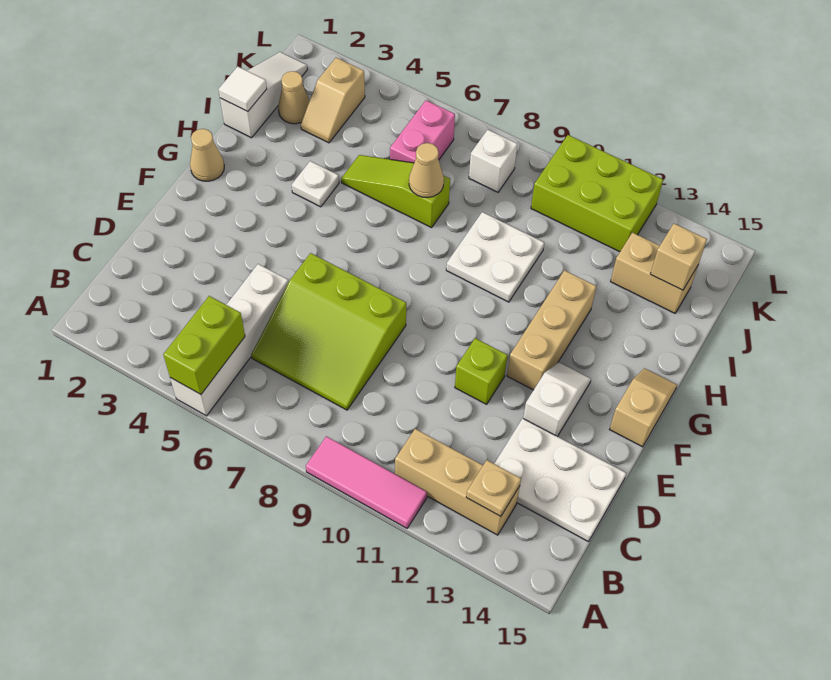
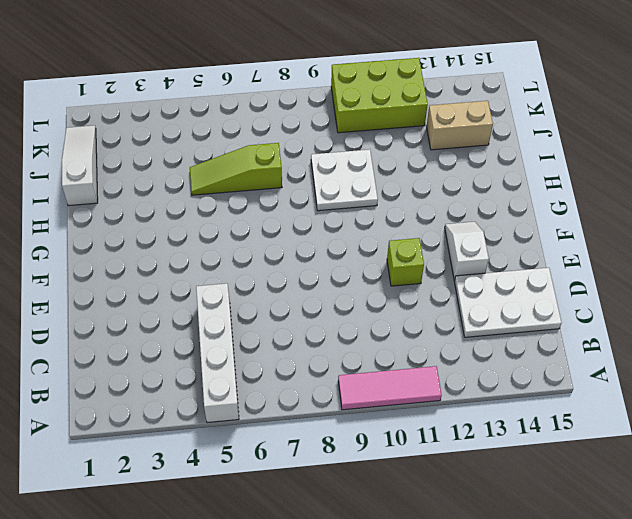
none -> tan 1x3 brick [395,429,520,535]
none -> lime 3x3 slope [251,253,406,410]
none -> tan 1x3 brick [507,270,596,390]

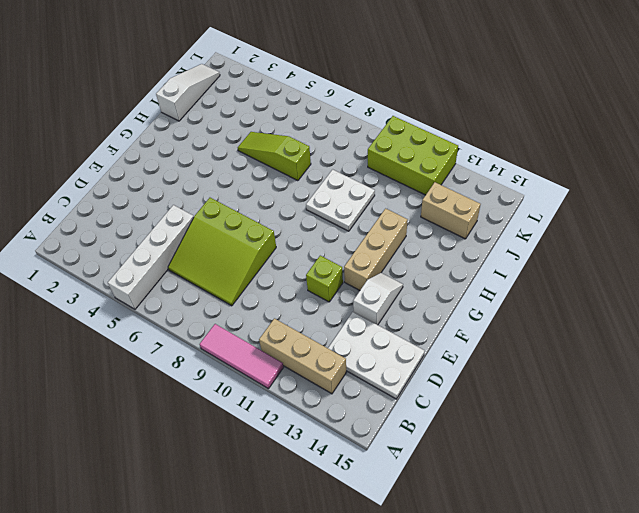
none -> tan 1x2 slope [610,368,677,447]
none -> tan 1x1 cone [190,129,224,181]
none -> white 1x1 plate [292,161,339,207]

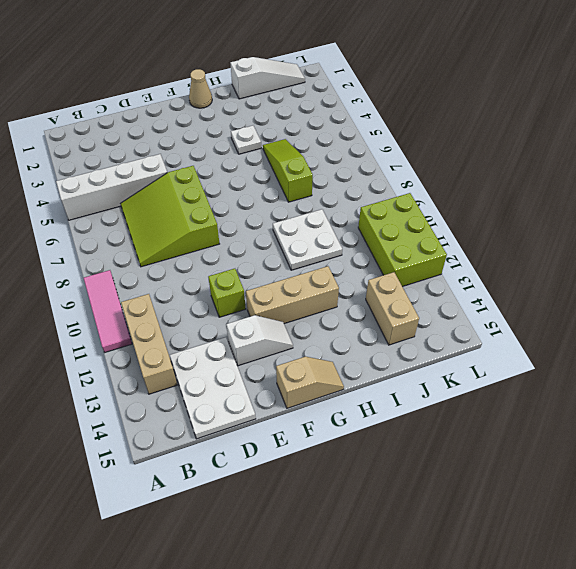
none -> tan 1x1 cone [278,71,310,124]
none -> tan 1x2 slope [301,58,365,143]
none -> pink 1x2 brick [390,100,455,163]

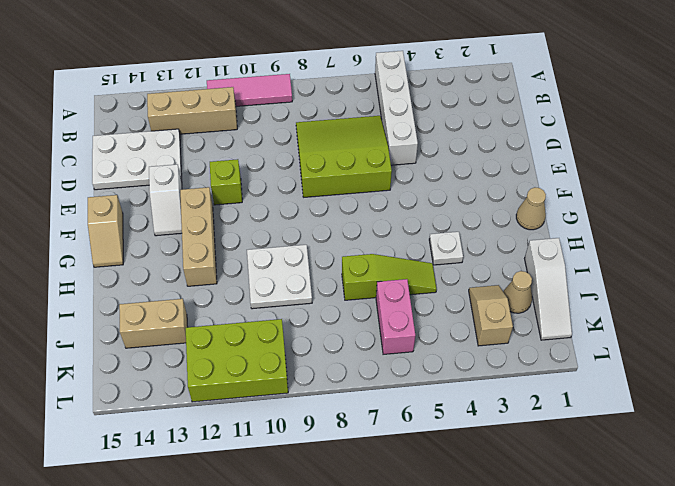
none -> white 1x1 brick [469,130,517,192]
none -> lime 1x2 brick [163,296,245,394]
none -> tan 1x1 plate [466,460,521,516]

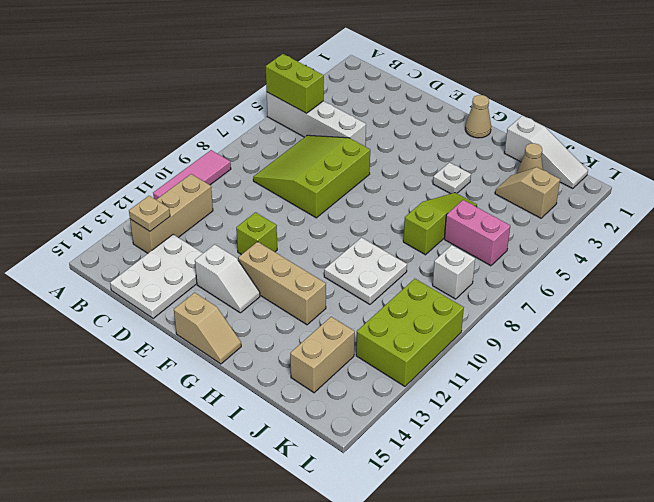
none -> white 1x1 tile [218,66,267,112]
none -> tan 1x1 cone [409,143,444,197]
none -> tan 1x1 brick [651,224,707,290]

